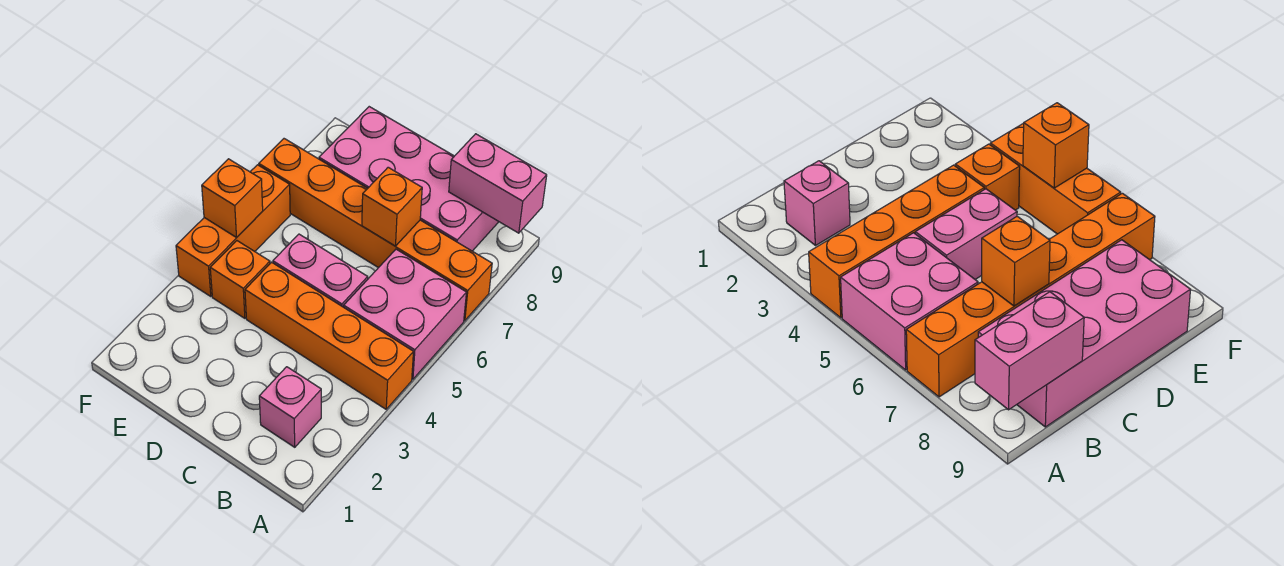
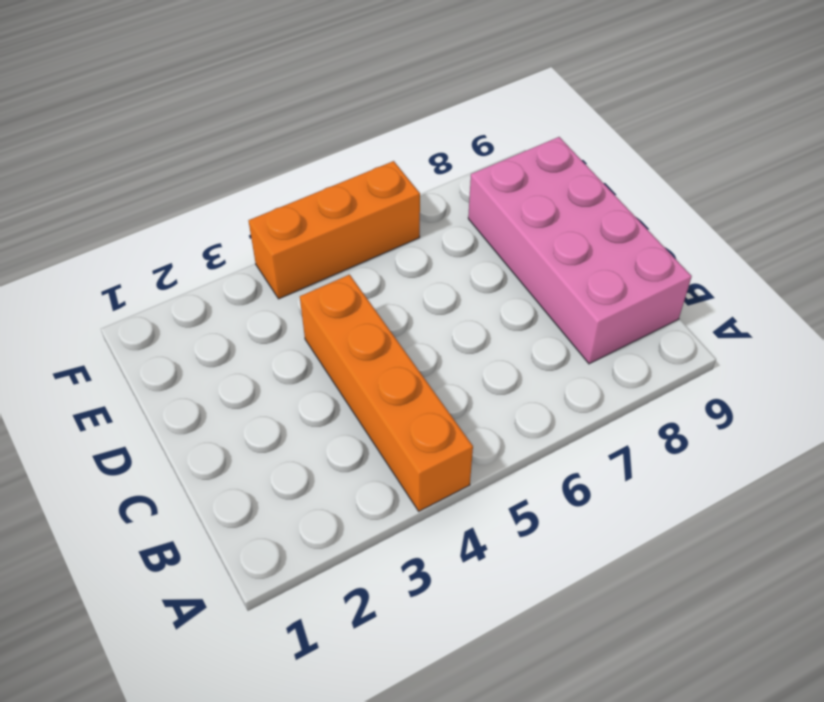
none -> pink 2x2 brick [344,249,467,379]
none -> orange 1x6 brick [259,139,492,321]

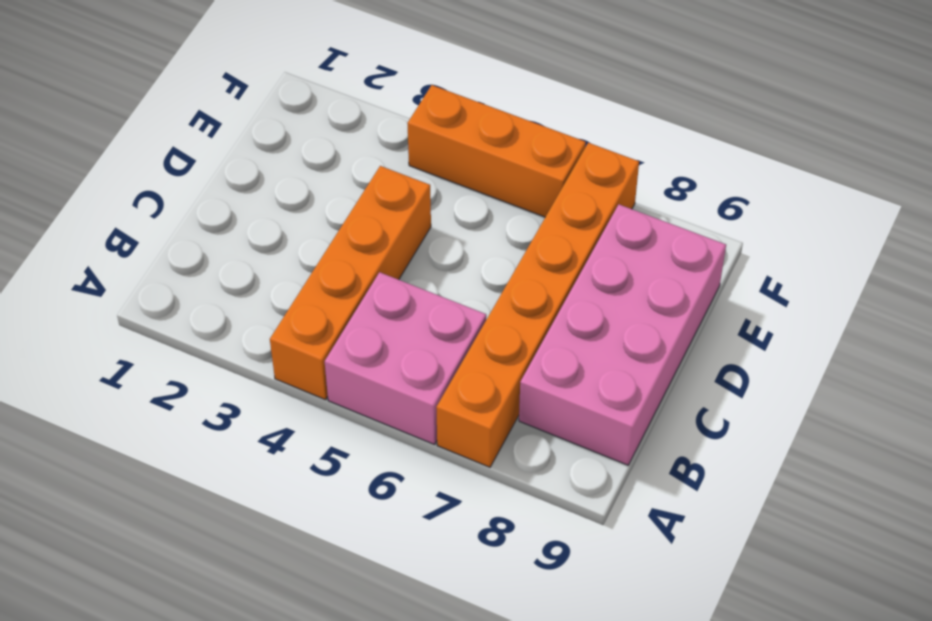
none -> pink 1x1 brick [259,367,321,447]
none -> pink 1x2 brick [273,234,368,307]

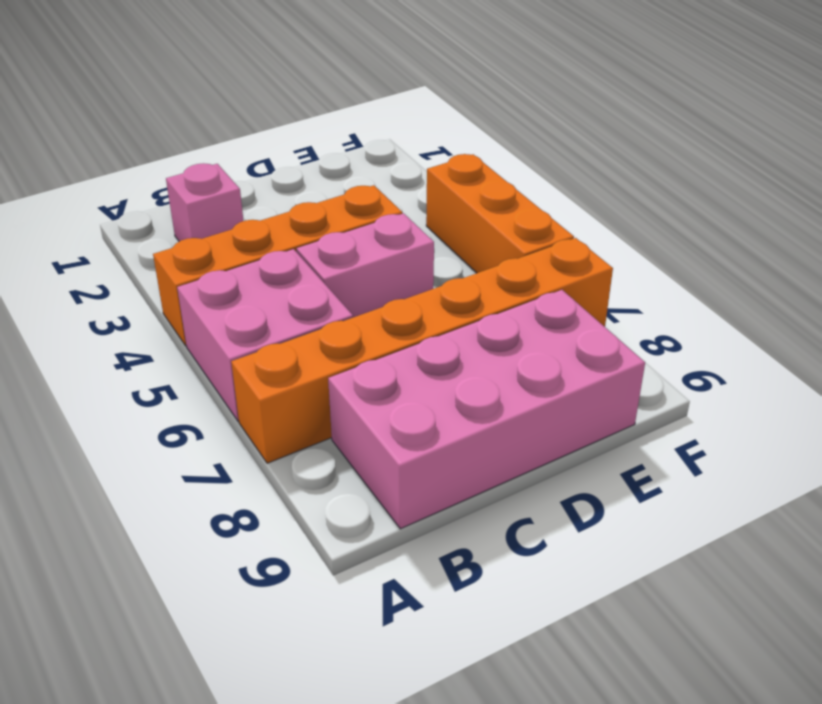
none -> orange 1x1 brick [210,241,270,318]
none -> pink 1x2 brick [449,134,547,233]

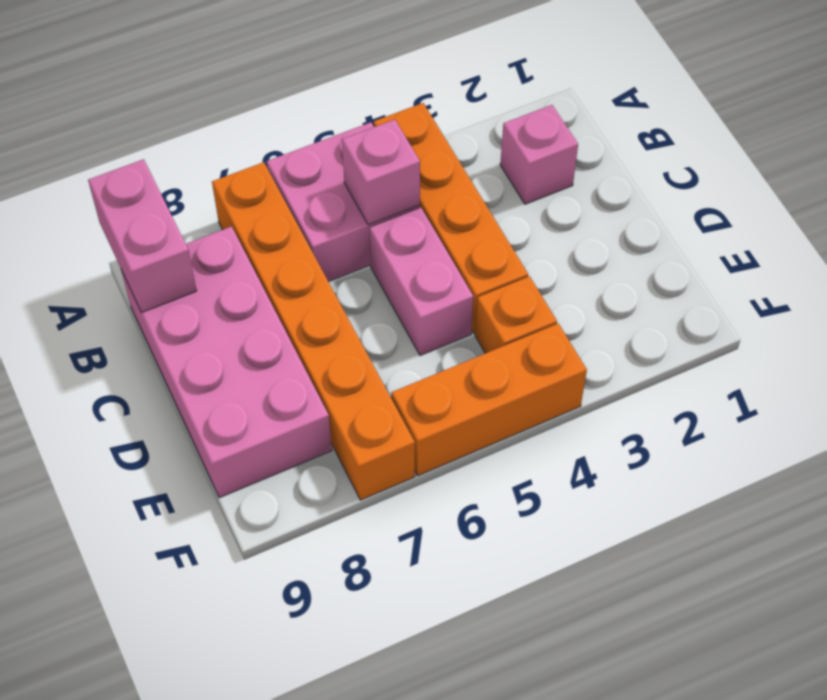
pink 1x1 brick [342,120,420,225] -> none
none -> orange 1x1 brick [362,167,422,246]
none -> orange 1x1 brick [202,159,263,237]

